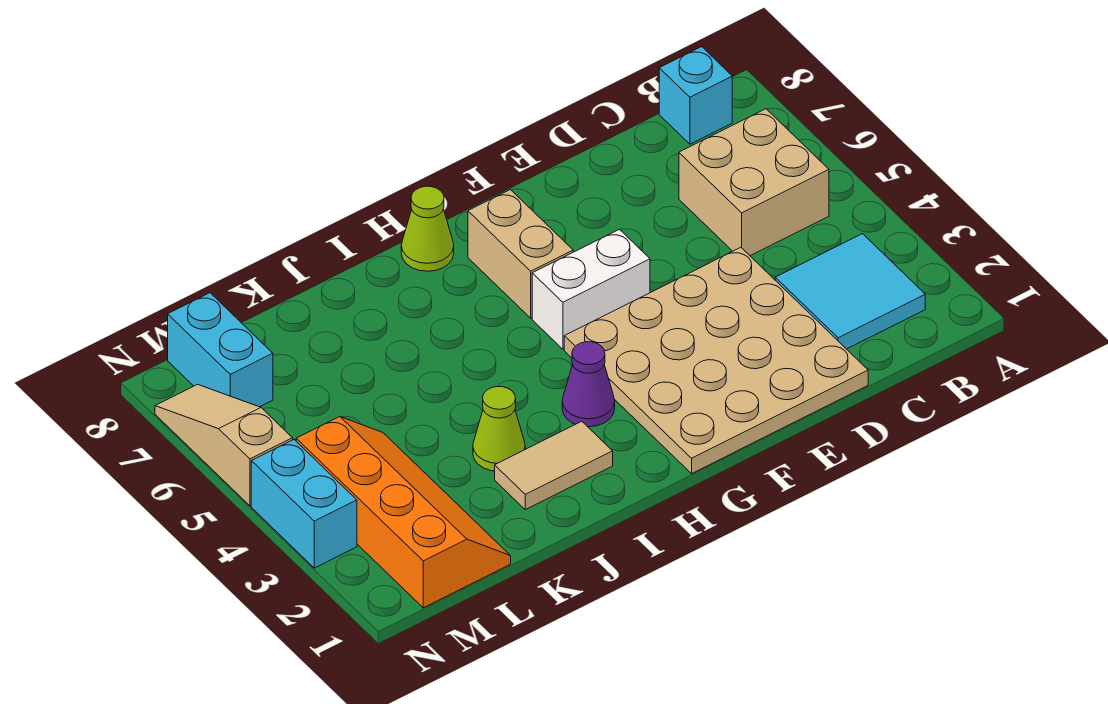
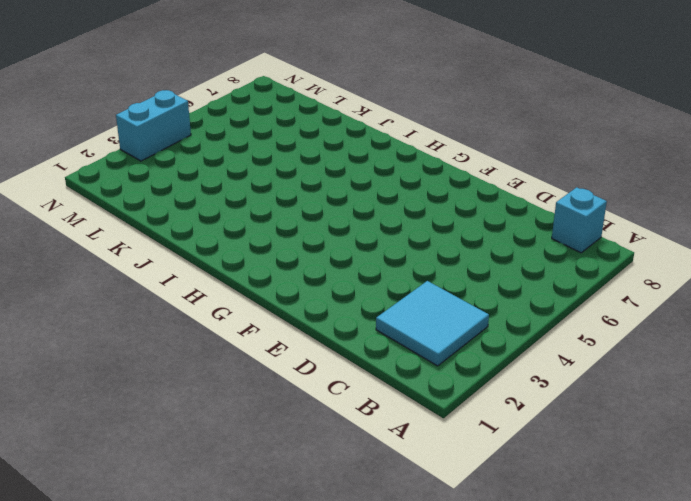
none -> tan 2x2 brick [679,109,829,256]
none -> tan 4x4 plate [564,247,868,474]
none -> white 1x2 brick [532,229,650,349]

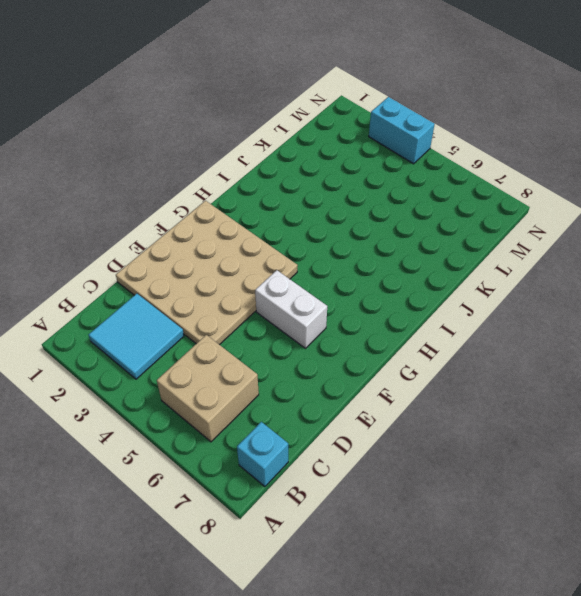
white 1x2 brick [255,270,327,348] -> white 1x2 brick turned to [532,229,650,349]
none -> tan 1x2 brick [468,190,573,318]
none -> purple 1x1 cone [562,342,615,427]
none -> lime 1x1 cone [401,186,454,271]

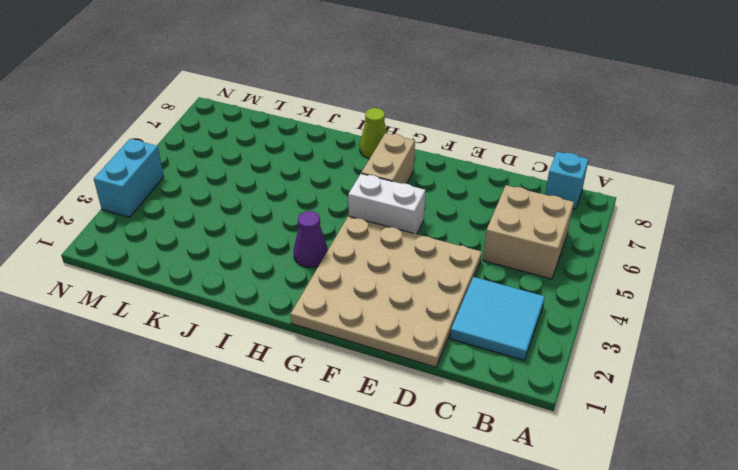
none -> tan 1x2 tile [495,421,613,510]
none -> lime 1x1 cone [473,387,525,471]
none -> orange 2x4 slope [296,417,511,608]

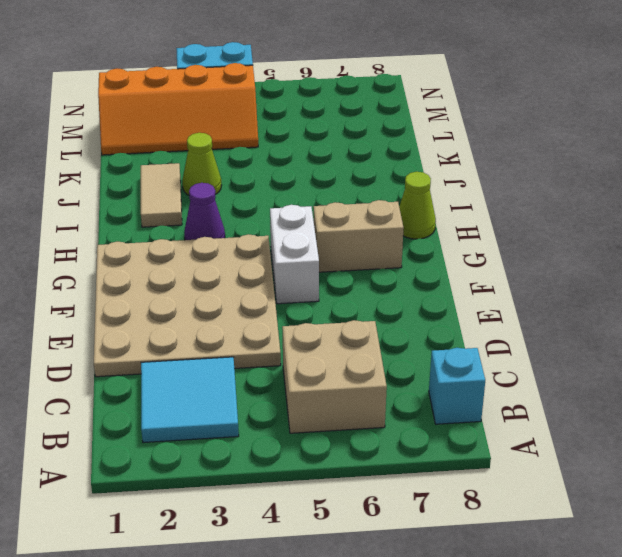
none -> cyan 1x2 brick [168,293,273,407]
none -> tan 1x3 slope [155,384,293,506]

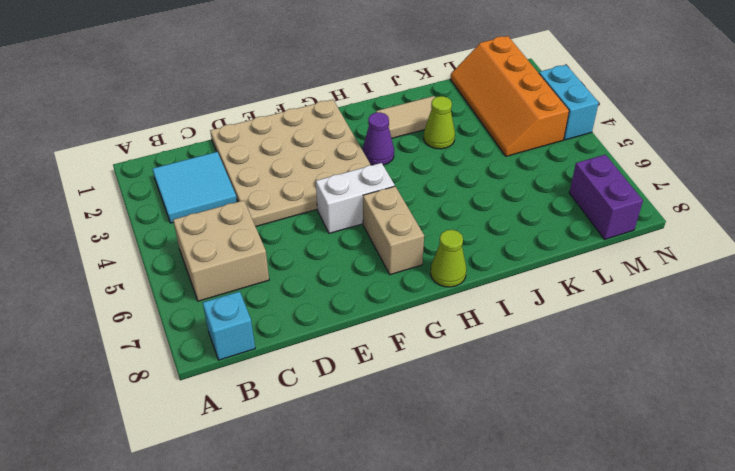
purple 1x2 brick [569,155,643,239] -> cyan 1x2 brick [168,293,273,407]
none -> tan 1x3 slope [155,384,293,506]

